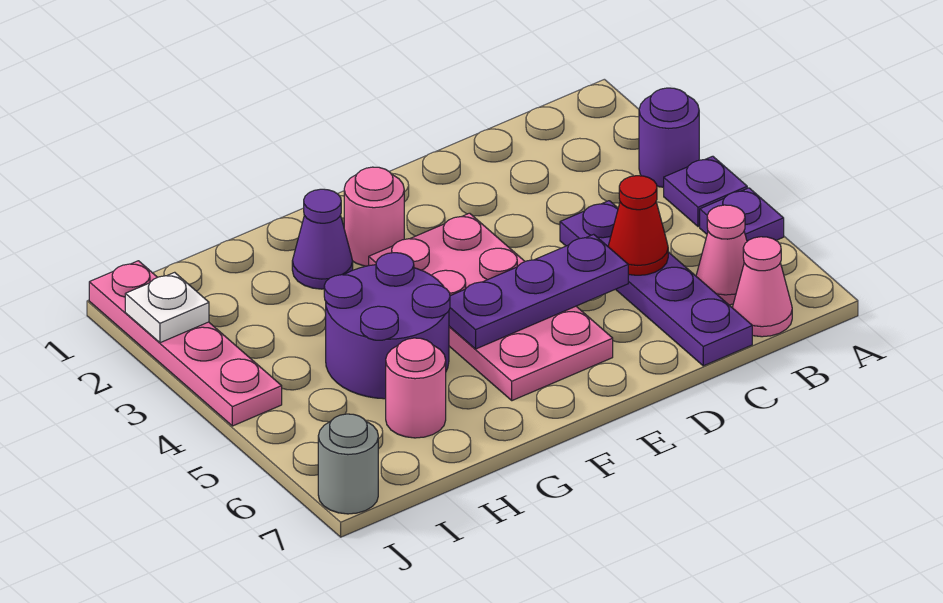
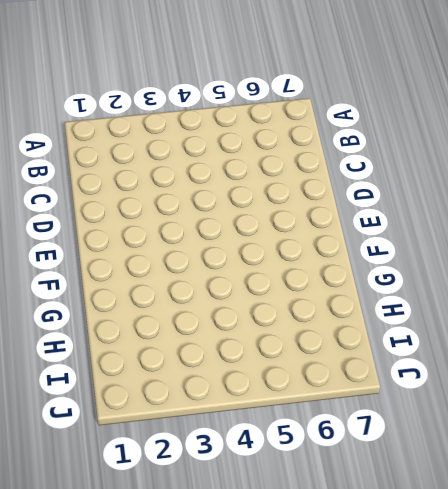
none -> purple 1x1 round brick [639,88,699,187]
none -> purple 1x1 plate [664,156,747,227]
none -> purple 1x1 plate [700,188,784,241]

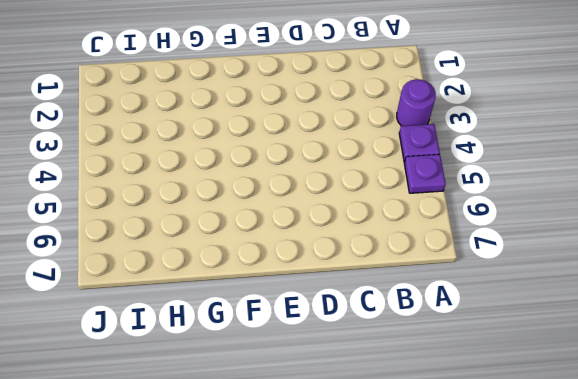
none -> pink 1x1 cone [696,205,747,305]
none -> pink 1x1 cone [732,237,792,337]
none -> purple 1x4 plate [560,201,752,366]

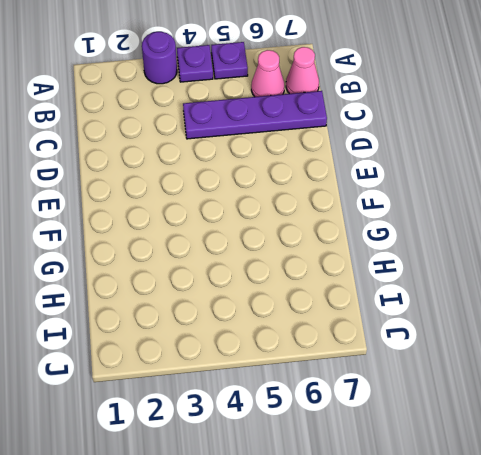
none -> pink 2x4 plate [369,213,613,401]
none -> pink 1x1 round brick [344,167,404,266]
none -> purple 1x1 cone [292,189,353,289]

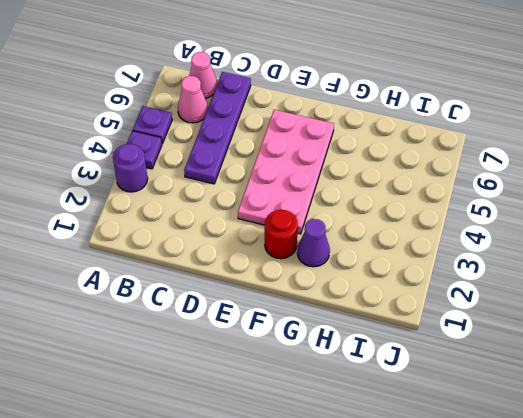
red 1x1 round brick [265,210,298,259] -> pink 1x1 round brick [344,167,404,266]
none -> purple 2x2 round brick [324,253,450,399]
none -> pink 1x1 round brick [386,338,446,438]
none -> pink 1x4 plate [89,261,282,426]

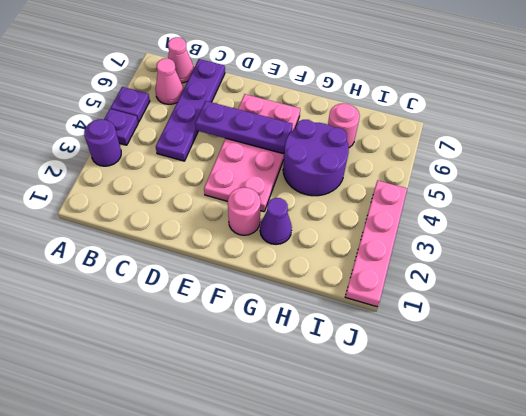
none -> grey 1x1 round brick [318,414,378,514]
none -> red 1x1 cone [608,176,668,275]
none -> white 1x1 plate [125,272,209,343]

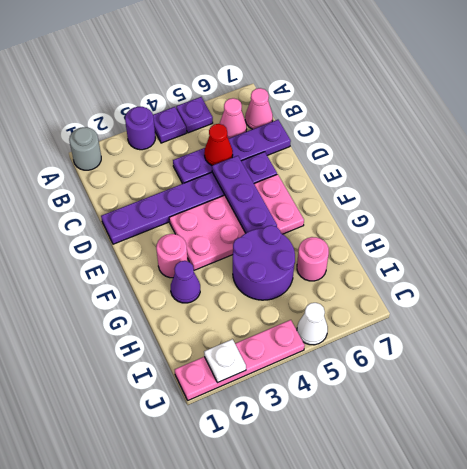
grey 1x1 round brick [69,127,101,170] -> grey 1x1 round brick moved to [318,414,378,514]
purple 1x6 plate [101,152,277,244] -> none
white 1x1 cone [297,303,328,345] -> none

